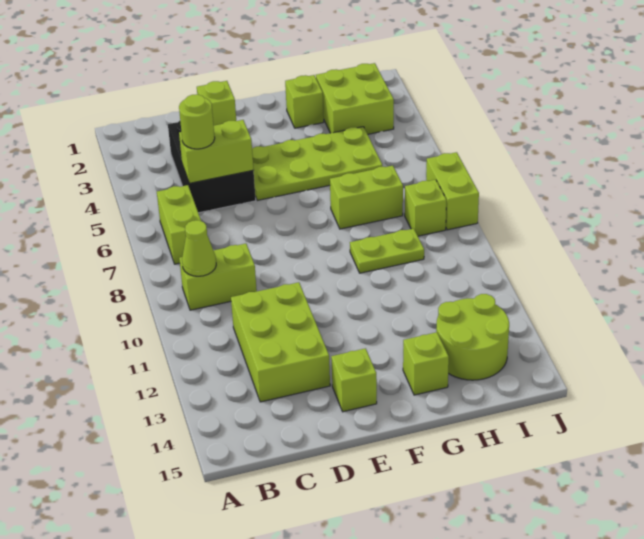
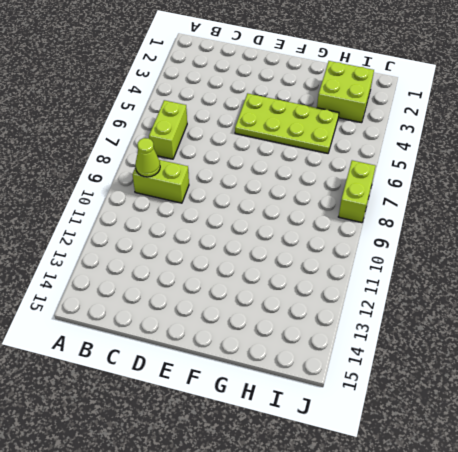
none -> black 2x3 brick [168,121,256,213]
none -> lime 2x3 brick [231,282,330,402]
none -> lime 1x1 brick [331,348,377,412]

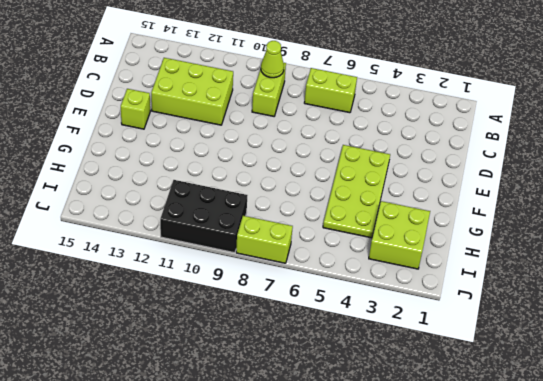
black 2x3 brick [160,180,247,253] -> black 2x3 brick moved to [168,121,256,213]
none -> lime 1x1 brick [285,75,324,128]
none -> lime 1x2 brick [330,166,403,229]
none -> lime 1x2 plate [350,229,424,273]

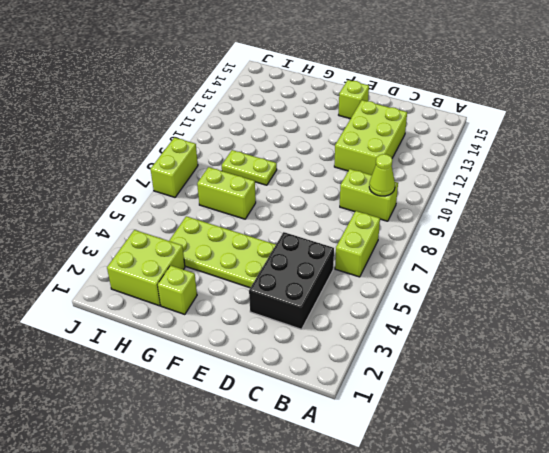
none -> lime 1x1 brick [403,332,449,395]
none -> lime 2x2 round brick [436,294,509,380]
none -> lime 1x1 brick [405,180,446,236]

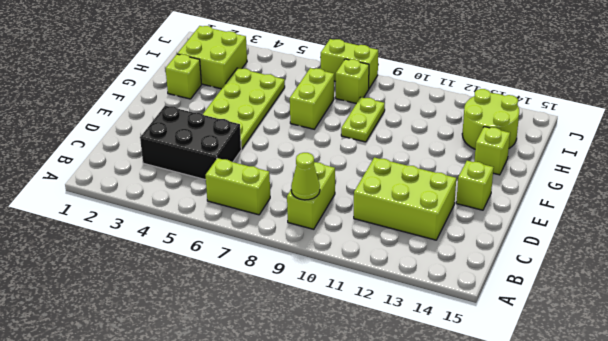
none -> lime 1x2 brick [179,120,254,183]
none -> lime 1x1 brick [197,81,236,125]
none -> lime 1x1 round brick [179,94,215,149]

